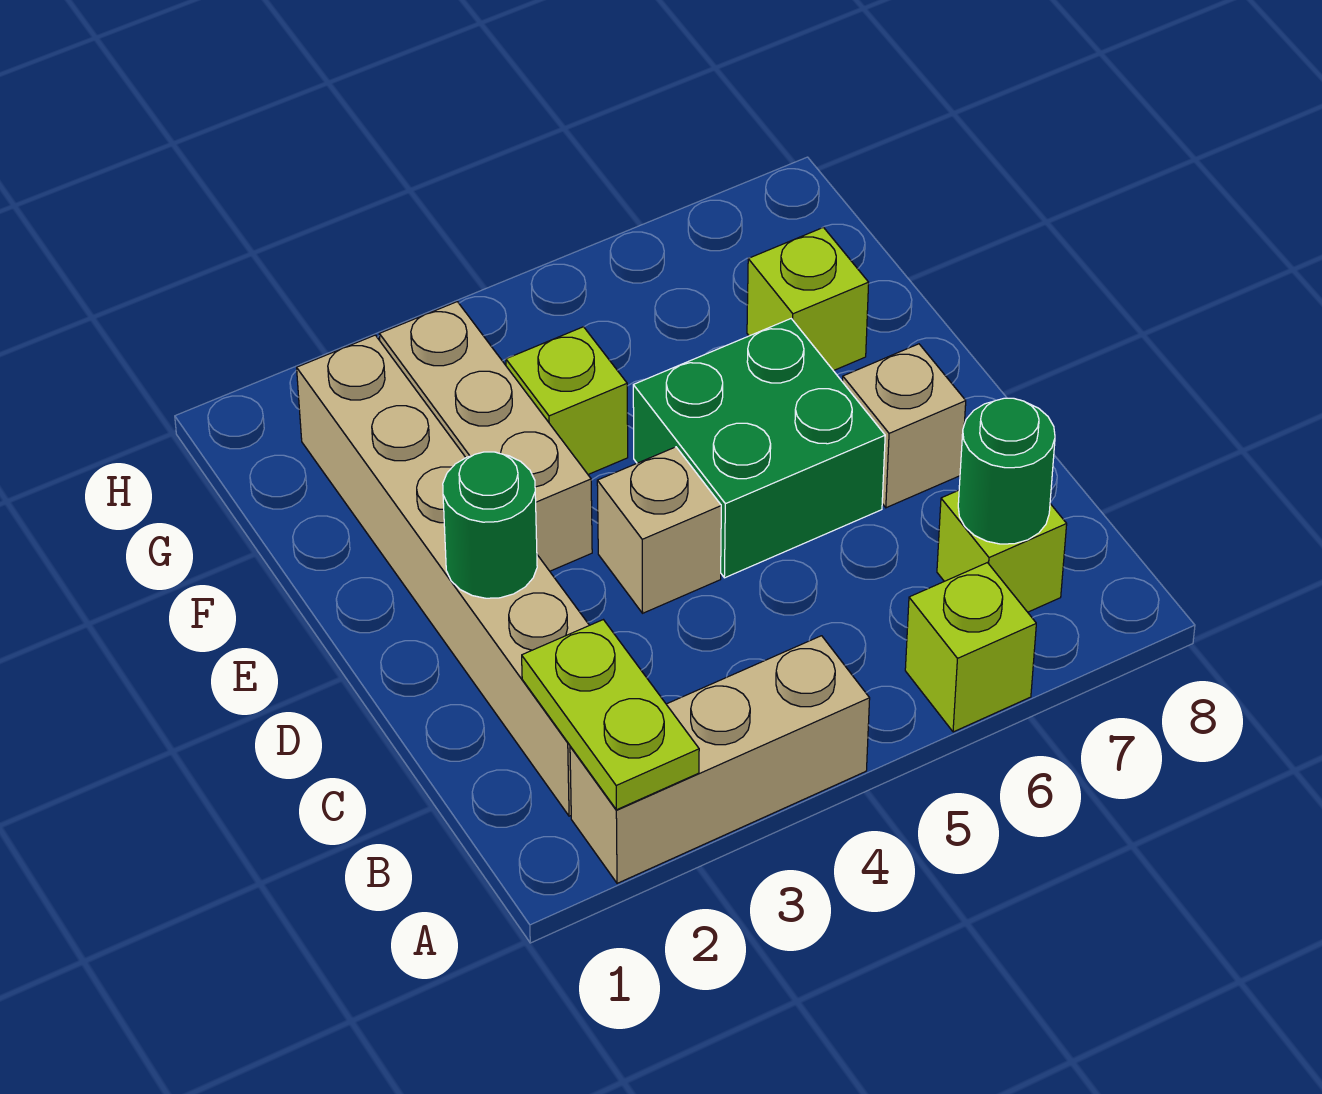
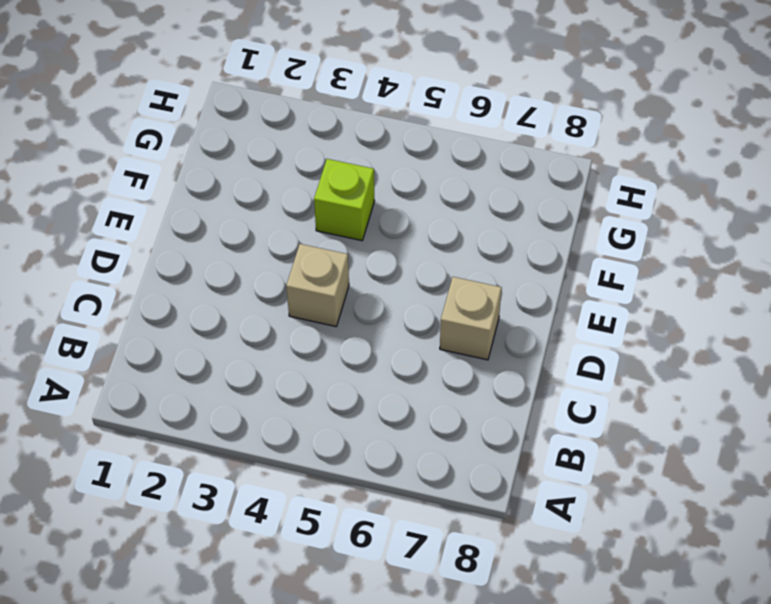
none -> tan 1x3 brick [570,636,870,883]
none -> lime 1x1 brick [905,563,1036,732]
none -> tan 1x6 brick [297,335,589,816]

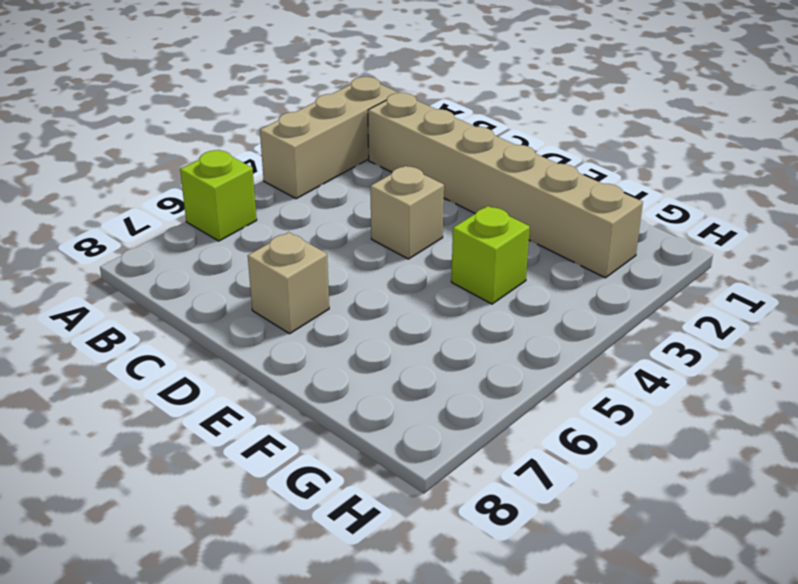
none -> lime 1x1 brick [937,490,1067,612]
none -> green 2x2 brick [633,319,885,578]
none -> tan 1x3 brick [379,302,592,571]

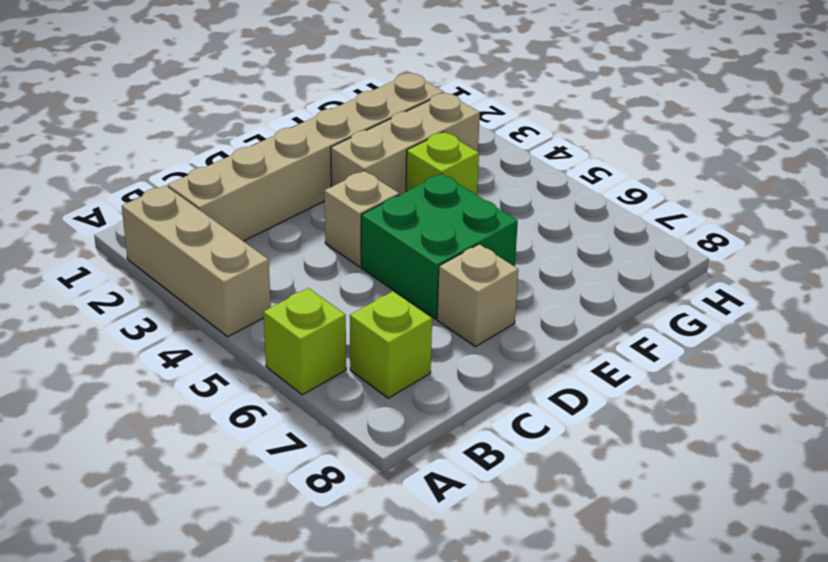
none -> lime 1x1 brick [747,228,869,371]
none -> lime 1x2 plate [522,620,699,810]
none -> green 1x1 round brick [958,398,1055,544]

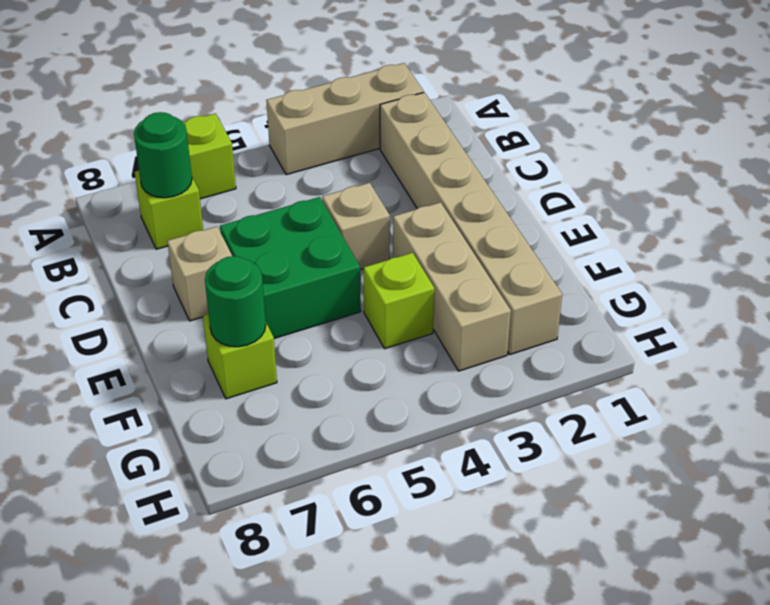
green 1x1 round brick [205,256,266,347] -> green 1x1 round brick moved to [443,452,537,598]
none -> lime 1x2 plate [522,620,699,810]

